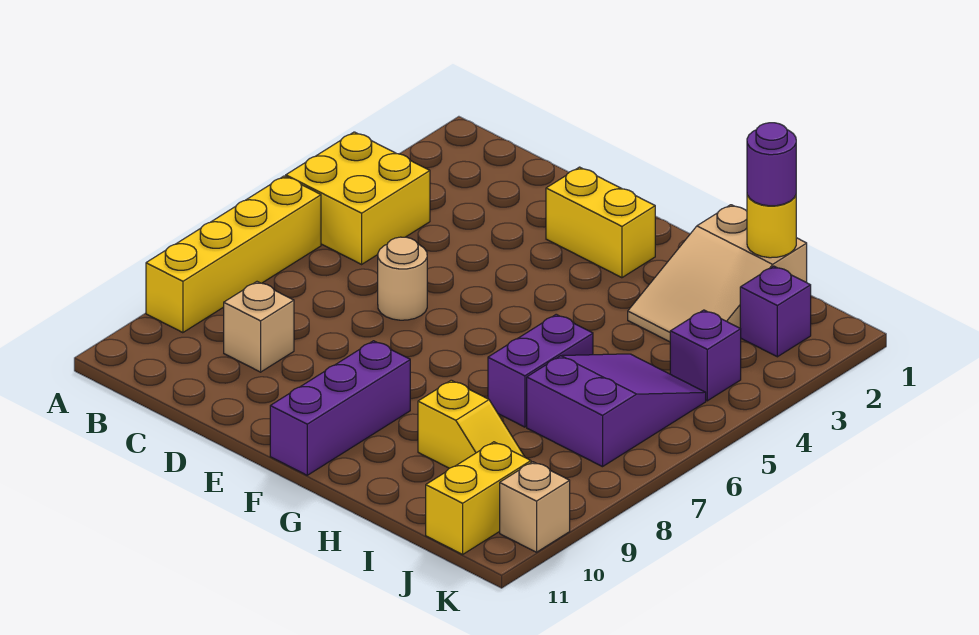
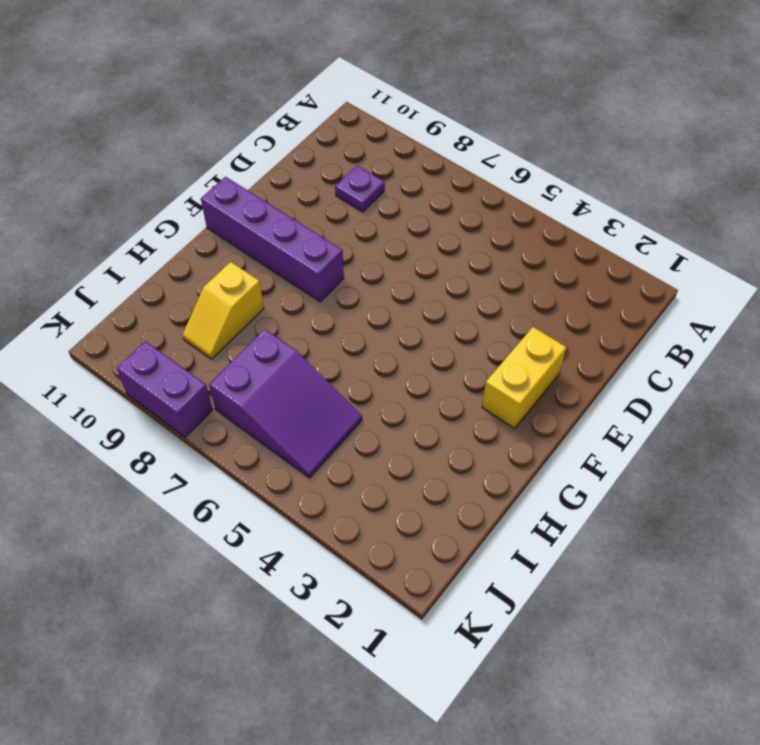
purple 1x1 plate [335,166,385,212] -> tan 1x1 brick [224,282,294,372]
purple 1x4 brick [201,177,344,302] -> purple 1x3 brick [270,341,410,475]
purple 1x2 brick [117,341,213,437] -> purple 1x2 brick moved to [488,314,593,427]
none -> yellow 2x2 brick [286,132,430,264]
none -> yellow 1x4 brick [146,176,321,333]
none -> tan 1x1 round brick [378,237,427,320]

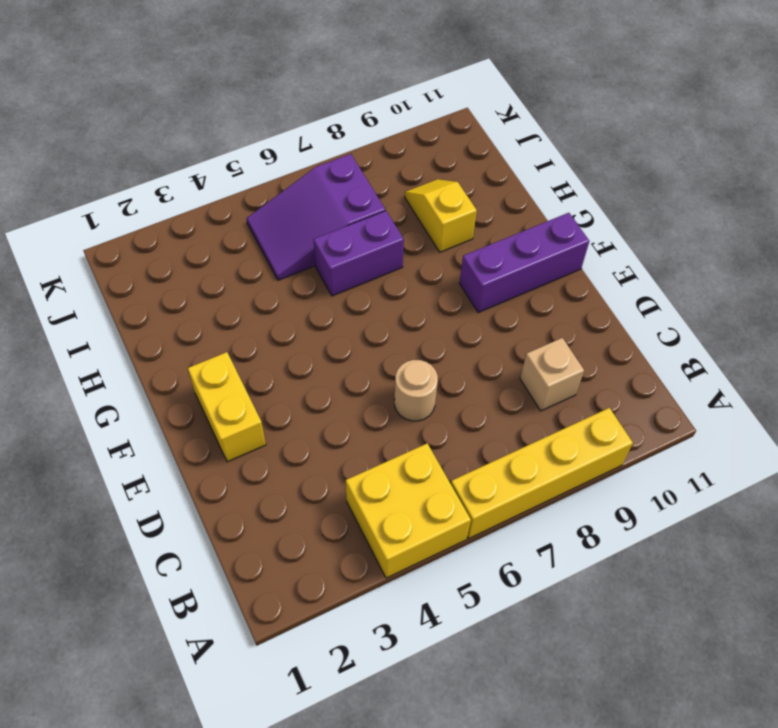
none -> tan 2x3 slope [628,205,807,342]
none -> purple 1x1 brick [740,266,811,357]
none -> purple 1x1 brick [670,310,741,401]

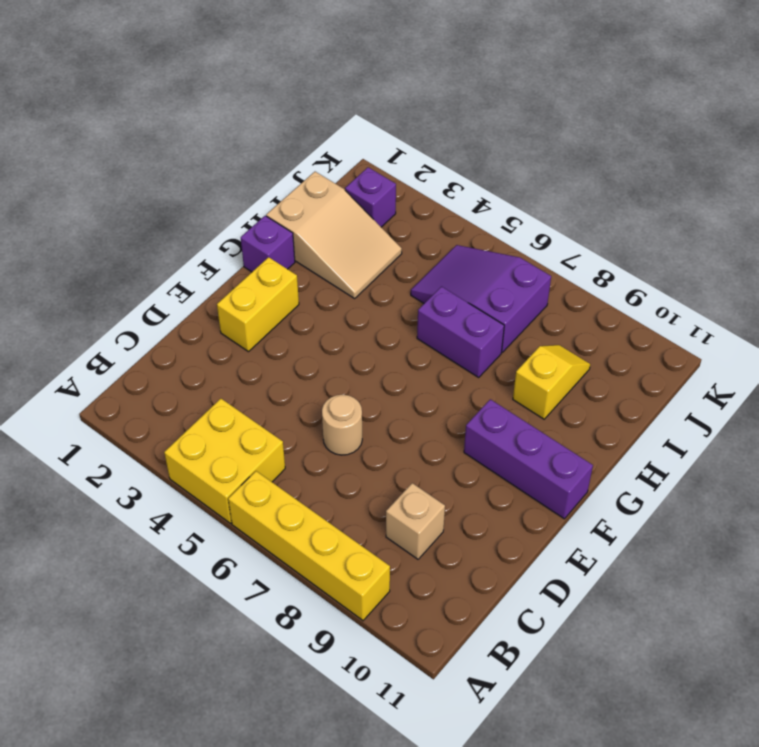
purple 1x1 brick [241,216,295,272] -> purple 1x1 brick moved to [670,310,741,401]
none -> yellow 1x2 brick [426,442,531,554]
none -> tan 1x1 brick [500,462,570,552]
none -> yellow 1x1 round brick [747,195,796,258]

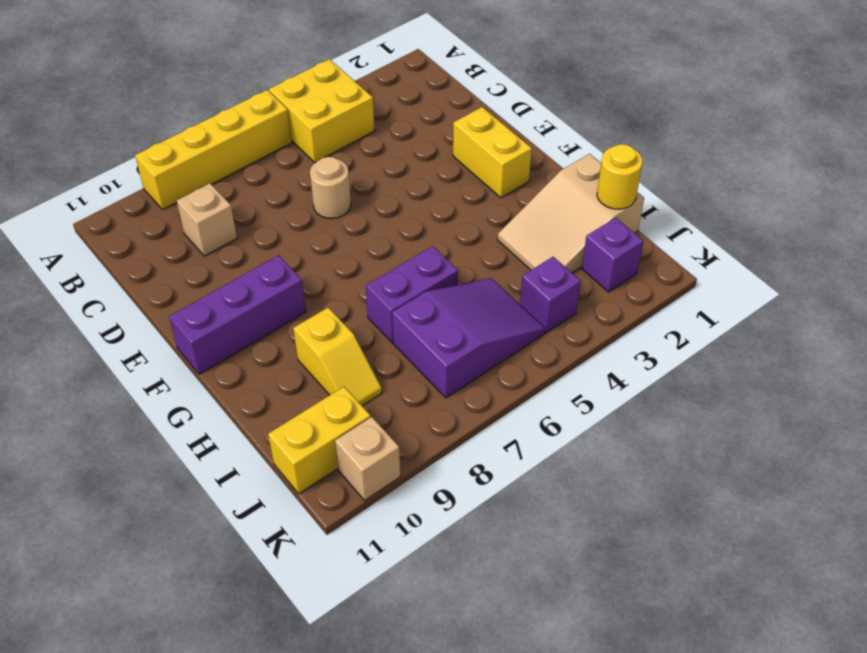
none -> purple 1x1 round brick [747,123,796,206]

